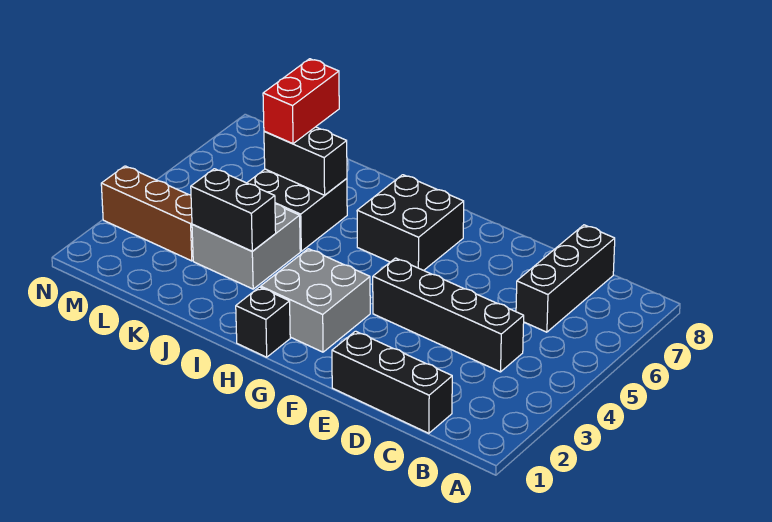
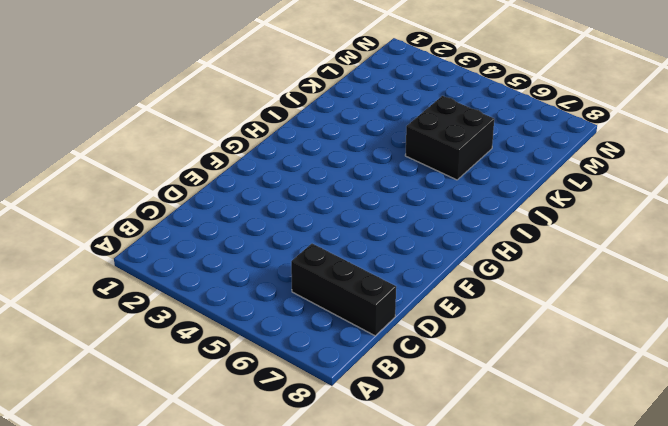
none -> black 1x3 brick [332,331,452,433]
none -> black 1x4 brick [373,258,524,372]
none -> grey 2x2 brick [261,249,370,352]

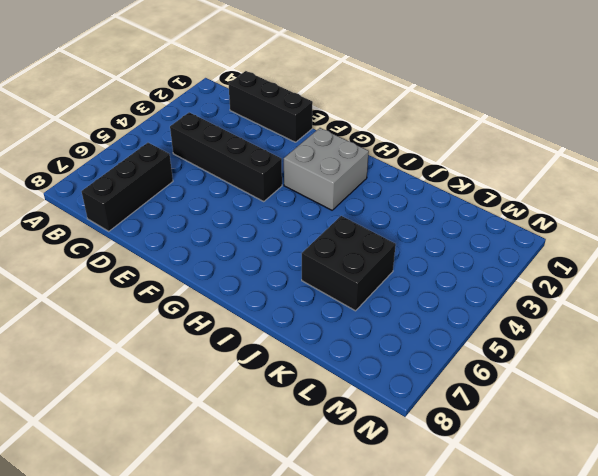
none -> black 2x2 brick [357,175,464,270]
none -> black 1x1 brick [236,287,290,357]
none -> grey 2x2 brick [192,204,300,289]

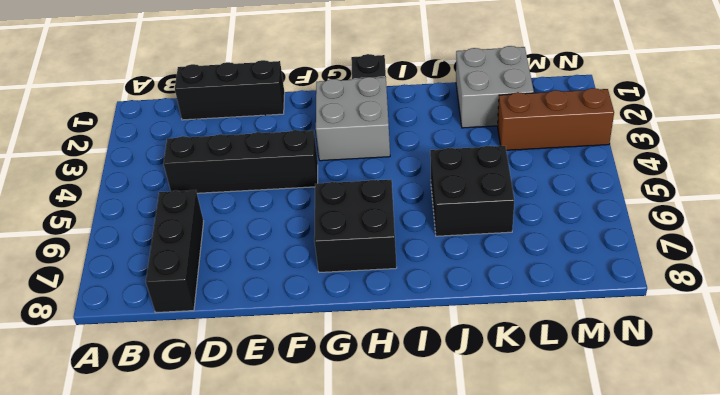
grey 2x2 brick [456,46,534,128] -> grey 2x2 brick moved to [192,204,300,289]
none -> black 1x2 brick [191,169,276,251]
none -> black 1x2 brick [264,127,347,195]
none -> red 1x2 brick [263,59,339,144]

